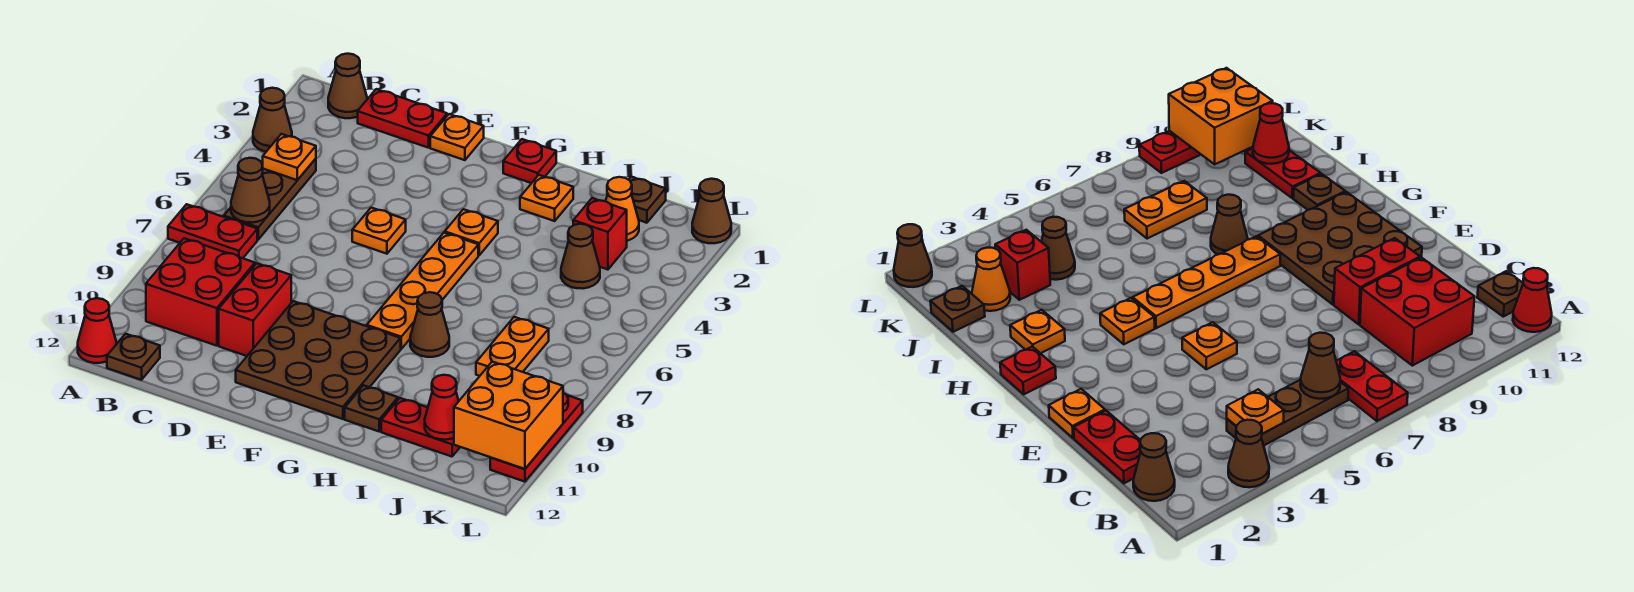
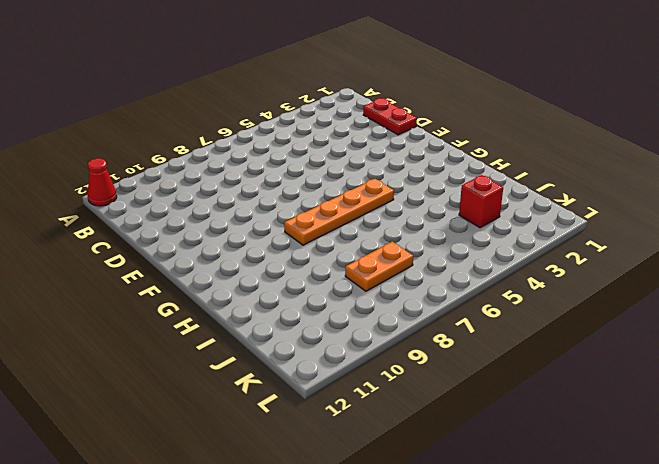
none -> brown 1x1 cone [253,88,292,152]
none -> red 1x2 plate [168,204,257,258]
none -> brown 1x1 cone [328,54,367,118]
none -> brown 1x3 plate [224,159,316,239]

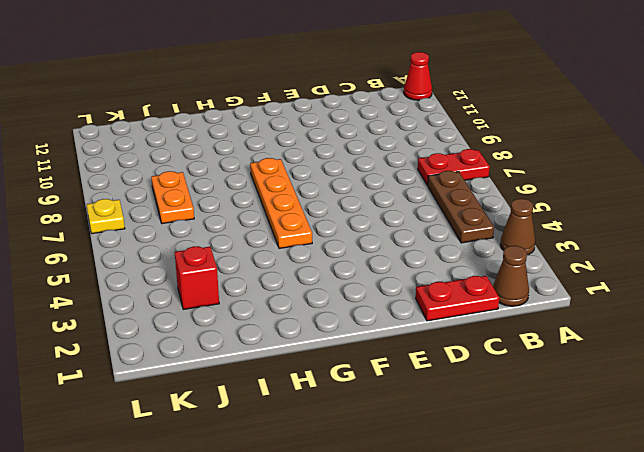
yellow 1x1 plate [87,199,125,234] -> none
none -> red 2x2 brick [146,238,255,346]
none -> brown 1x1 plate [107,334,160,380]
none -> red 1x2 brick [219,263,291,356]
none -> orange 1x1 plate [430,114,484,160]

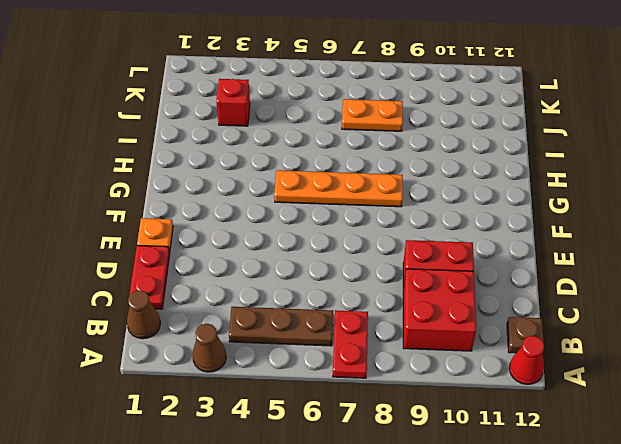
none -> orange 1x1 plate [352,208,406,254]
none -> brown 3x3 plate [236,301,401,419]
none -> red 1x1 plate [503,139,556,183]
none -> orange 1x1 plate [445,209,498,255]

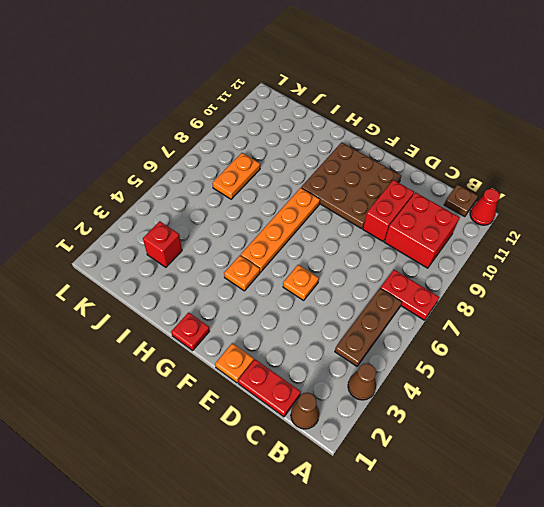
none -> orange 1x1 plate [520,175,573,221]
none -> brown 1x1 cone [410,292,449,357]
none -> brown 1x1 plate [345,385,398,431]
none -> red 1x2 plate [381,398,460,457]

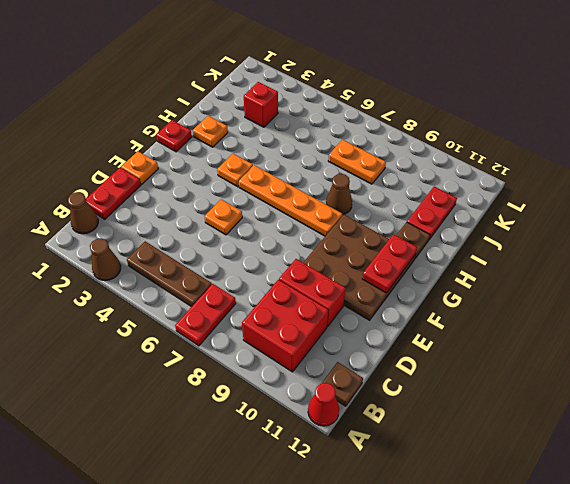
red 1x2 plate [362,234,417,293] -> none
none -> brown 1x1 plate [628,177,666,223]
none -> orange 1x1 cone [606,177,639,241]
none -> brown 1x1 cone [561,224,600,289]
none -> brown 1x1 cone [692,179,731,243]

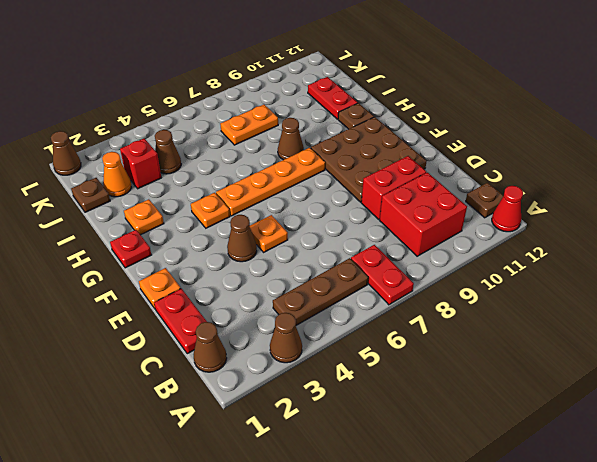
brown 1x1 cone [227,215,257,262] -> brown 1x1 cone moved to [231,158,270,223]
none -> red 1x3 plate [490,393,583,482]
none -> orange 1x1 plate [263,134,316,180]
none -> red 1x1 cone [425,375,459,440]
none -> orange 2x2 brick [454,362,563,469]

